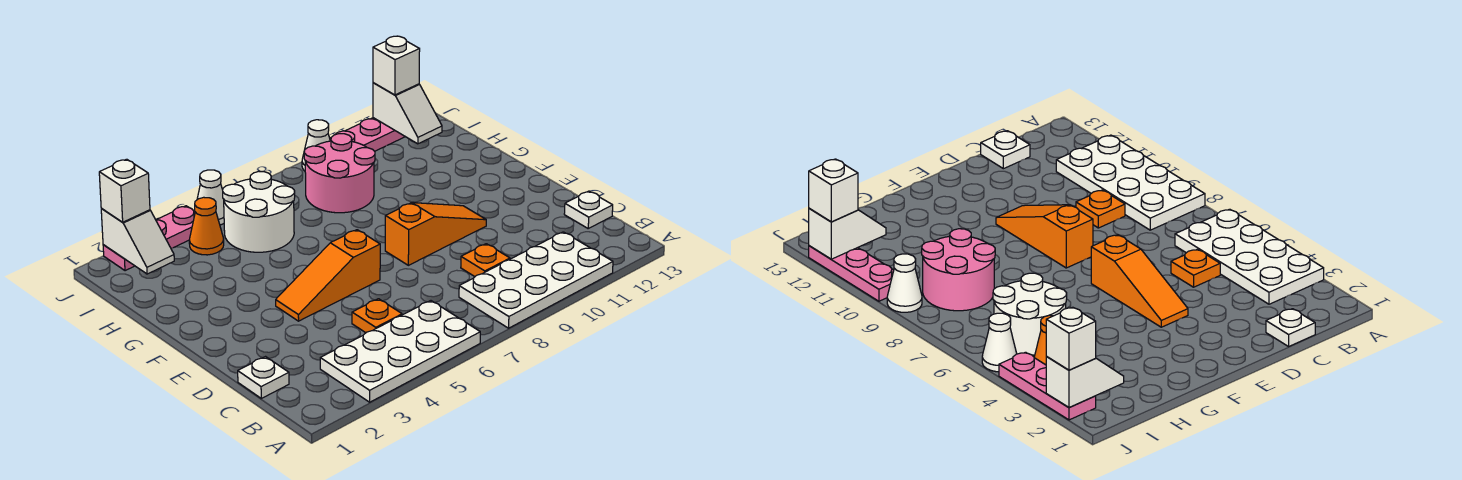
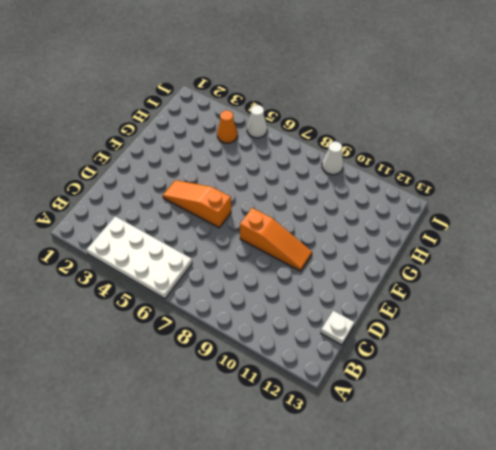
none -> white 2x4 plate [459,232,613,328]
none -> white 1x1 plate [238,357,289,398]
none -> orange 1x1 plate [352,299,402,333]

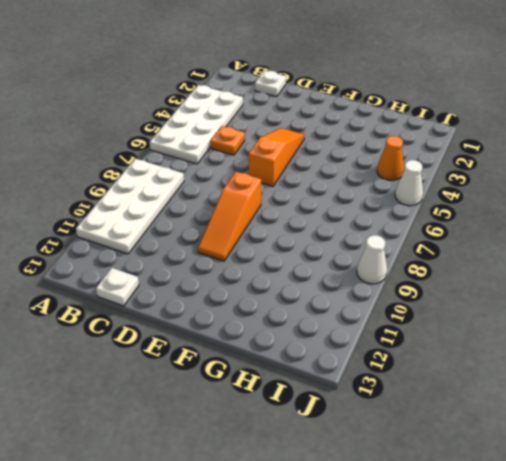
none -> orange 1x1 plate [461,244,510,277]
none -> white 2x2 round brick [223,172,295,252]
none -> pink 2x2 round brick [304,134,375,213]

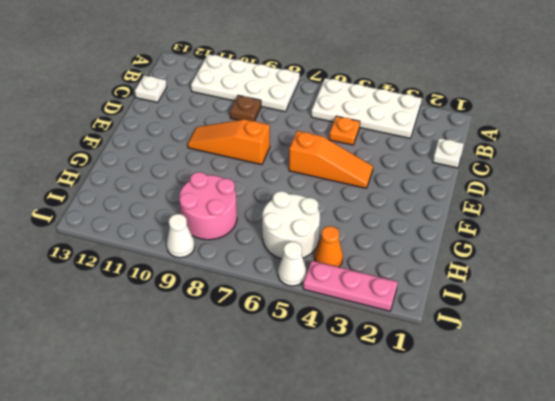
brown 1x1 plate [230,95,261,121] -> orange 1x1 plate [461,244,510,277]
none -> pink 1x3 plate [330,118,405,151]
none -> white 1x2 slope [101,208,174,274]
none -> white 1x2 slope [373,83,442,144]

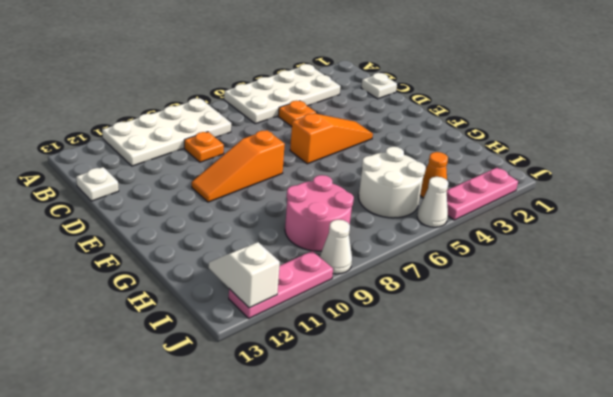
none -> white 1x2 slope [101,208,174,274]
none -> white 1x1 brick [99,159,150,222]
none -> white 1x1 brick [373,36,420,95]

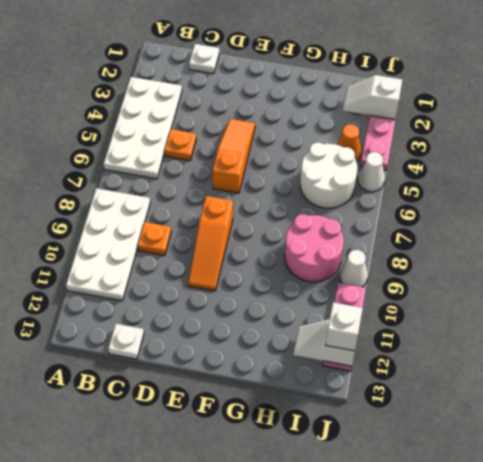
none -> white 1x1 brick [99,159,150,222]

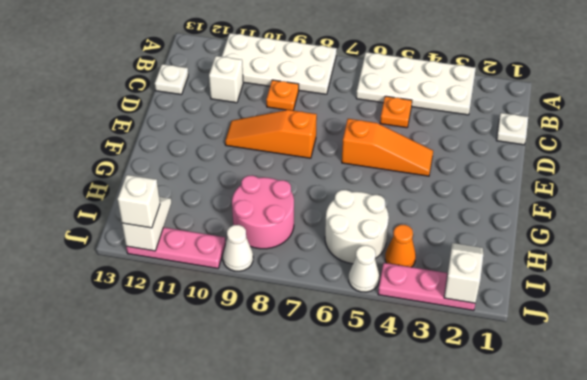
white 1x1 brick [209,56,243,103] -> white 1x1 brick moved to [99,159,150,222]

